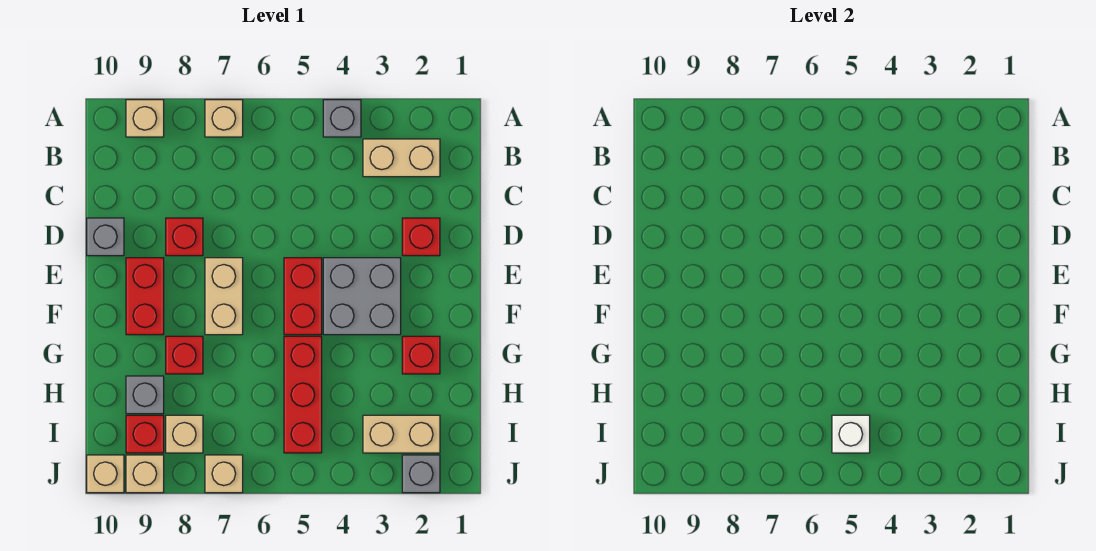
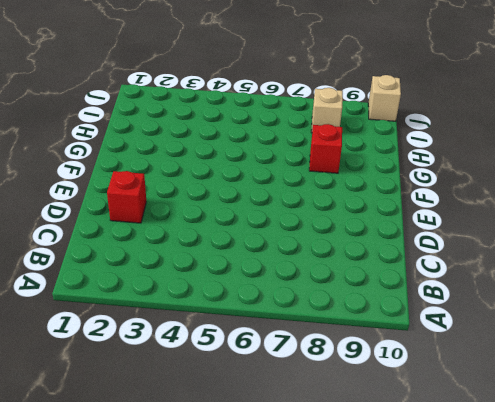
none -> grey 1x1 brick [323,100,361,137]
none -> tan 1x1 brick [205,100,243,137]
none -> tan 1x1 brick [126,100,164,137]

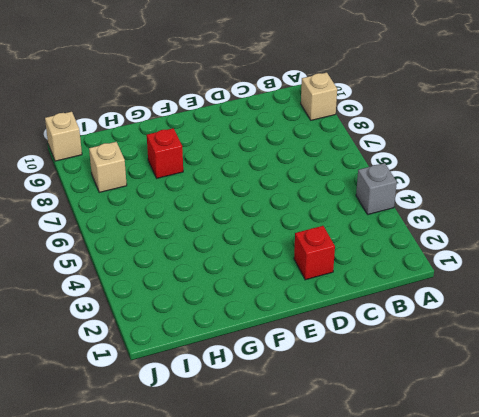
none -> tan 1x1 brick [205,100,243,137]
none -> tan 1x2 brick [363,139,440,177]
none -> red 1x1 brick [166,218,203,256]

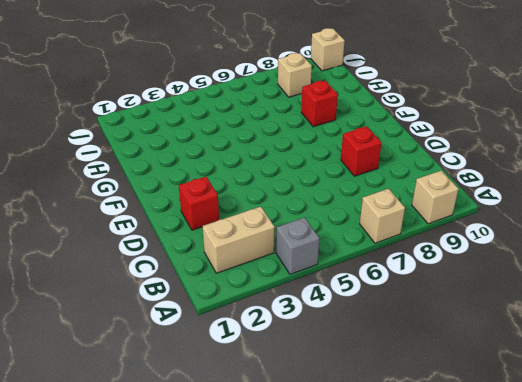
none -> grey 1x1 brick [87,218,124,256]
none -> grey 2x2 brick [323,258,401,335]
none -> red 1x2 brick [284,258,322,335]

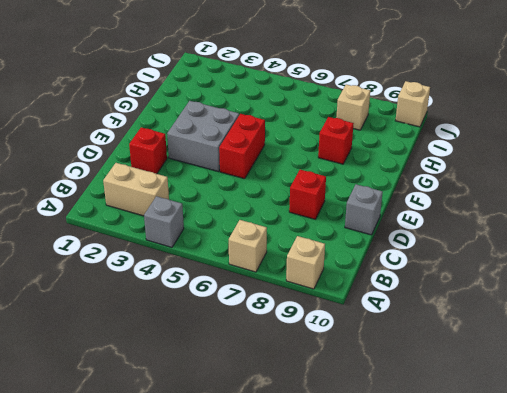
none -> tan 1x2 brick [205,258,243,335]
none -> red 1x2 brick [126,258,164,335]
none -> red 1x1 brick [402,336,440,374]

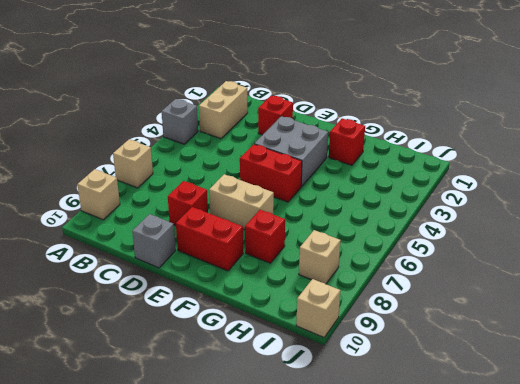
none -> red 1x3 brick [284,336,322,453]
none -> grey 1x1 brick [126,376,164,414]
none -> tan 1x2 brick [363,415,440,453]

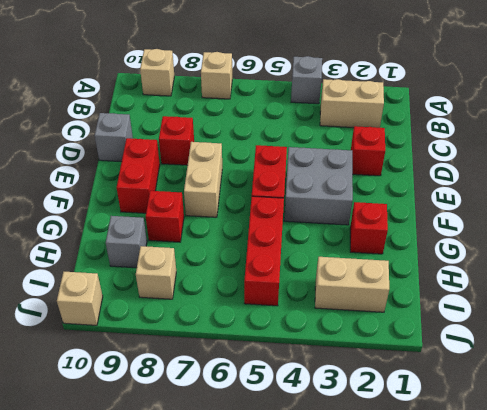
none -> red 1x1 brick [126,415,164,453]
none -> grey 1x1 brick [402,455,440,493]
none -> tan 1x1 brick [205,455,243,493]

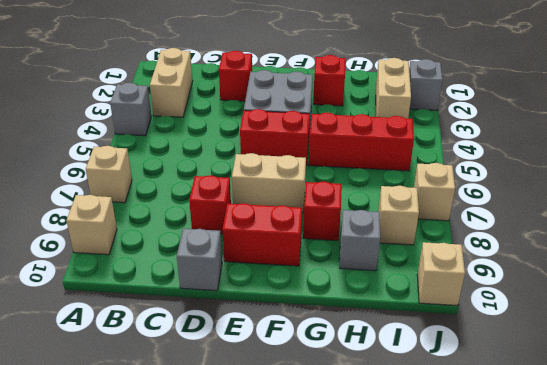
none -> red 1x1 brick [126,415,164,453]
none -> tan 1x1 brick [126,455,164,493]
none -> white 1x1 brick [832,415,870,453]

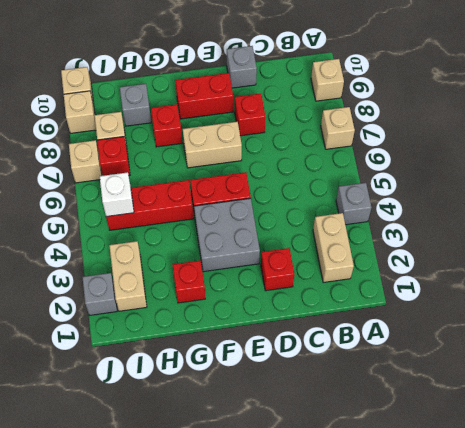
red 1x1 brick [97,137,130,176] -> red 1x1 brick moved to [126,415,164,453]

